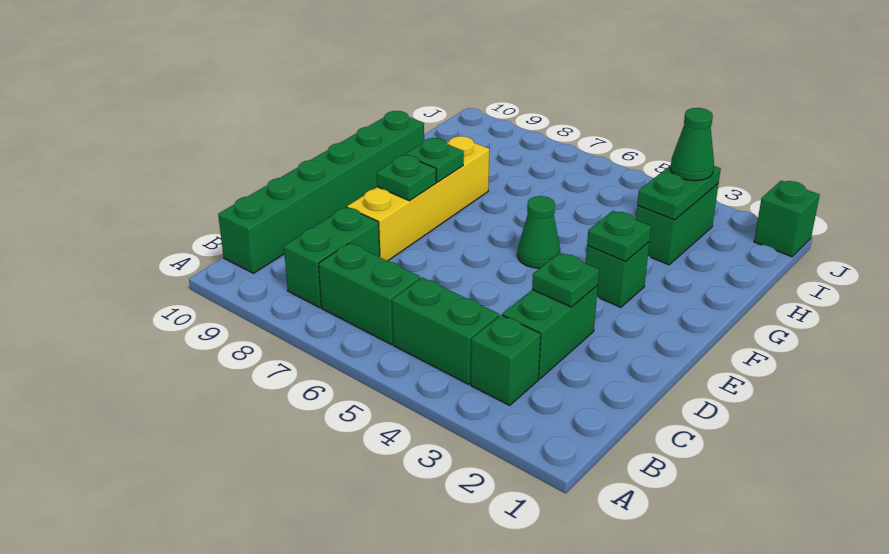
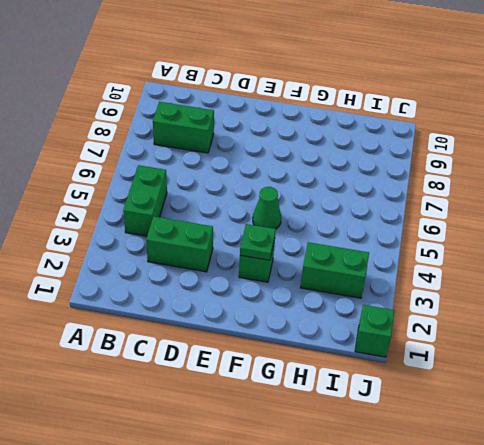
none -> green 1x1 brick [471,315,541,405]
none -> green 1x2 brick [318,243,420,345]
none -> green 1x6 brick [218,111,424,273]

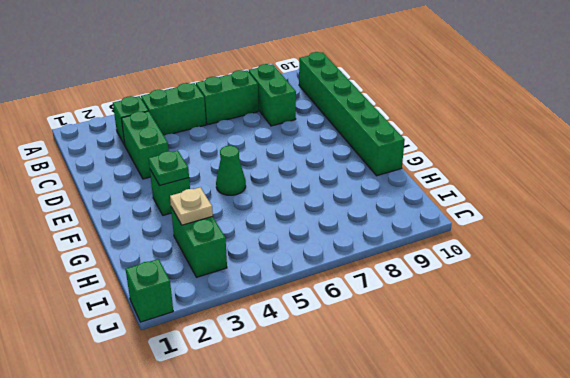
tan 1x1 plate [170,187,213,225] -> green 1x2 plate [637,165,721,220]
none -> yellow 1x4 brick [347,136,489,261]
none -> green 1x1 plate [532,253,599,307]
none -> green 1x1 plate [377,155,436,201]

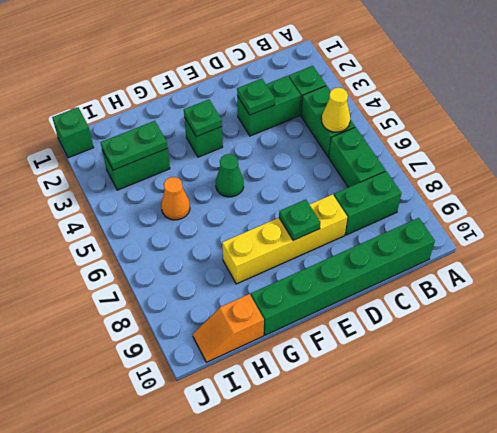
yellow 1x1 cone [322,88,350,132] -> none
orange 1x1 cone [161,177,190,220] -> none
orange 1x2 slope [193,294,264,362] -> none
none -> green 1x1 plate [405,138,464,182]
none -> green 1x1 cone [670,108,714,181]

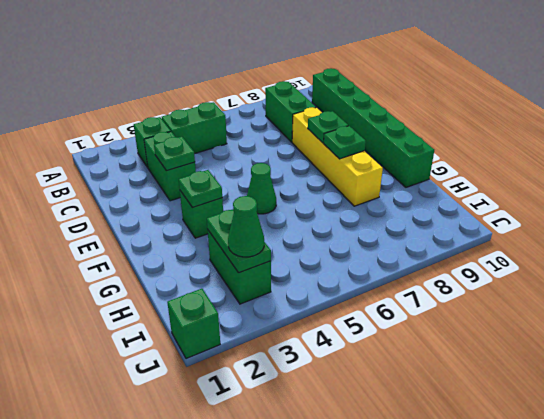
none -> green 1x2 brick [318,243,420,345]

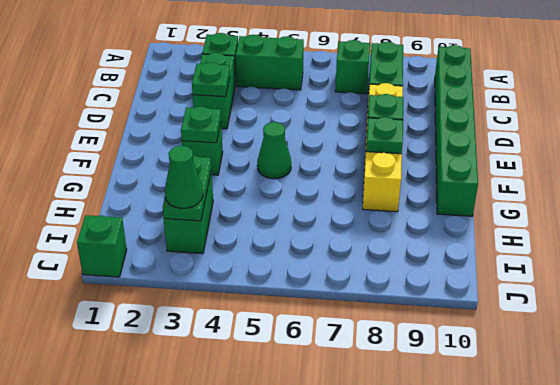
green 1x1 brick [335,40,370,94] -> green 1x2 brick [318,243,420,345]

